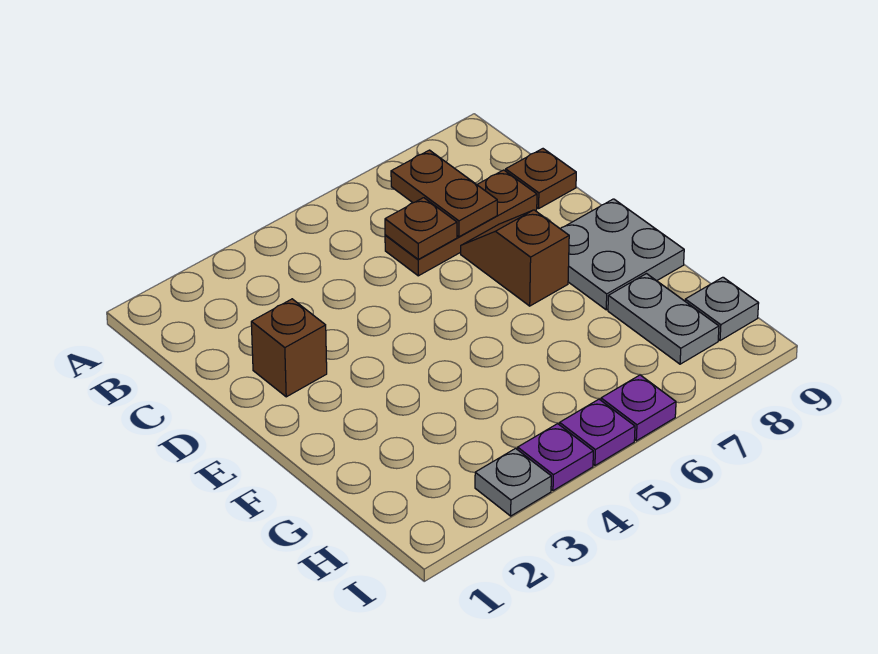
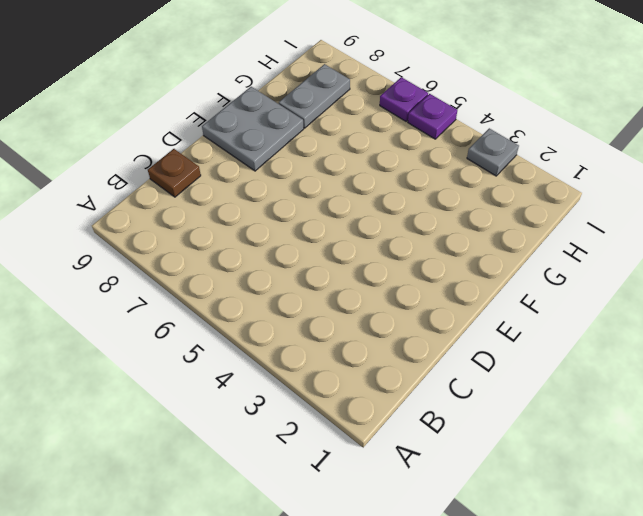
none -> brown 1x3 plate [385,170,537,276]
none -> brown 1x1 brick [251,299,327,397]
none -> brown 1x2 slope [461,210,569,306]

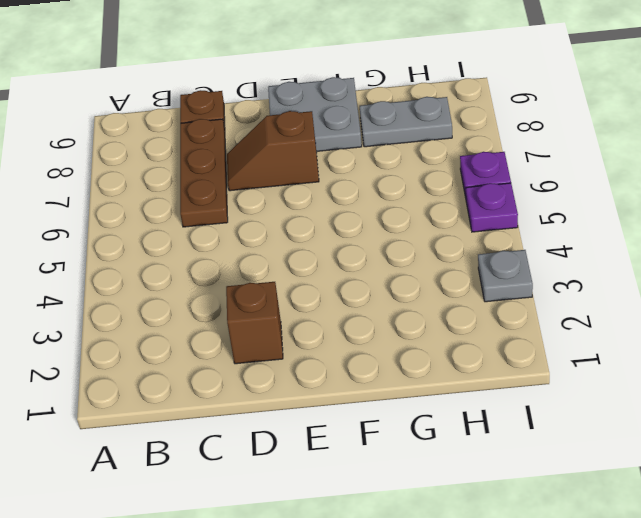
none -> grey 1x1 plate [685,277,759,341]
none -> purple 1x1 plate [518,424,593,491]
none -> brown 1x2 plate [391,150,497,237]

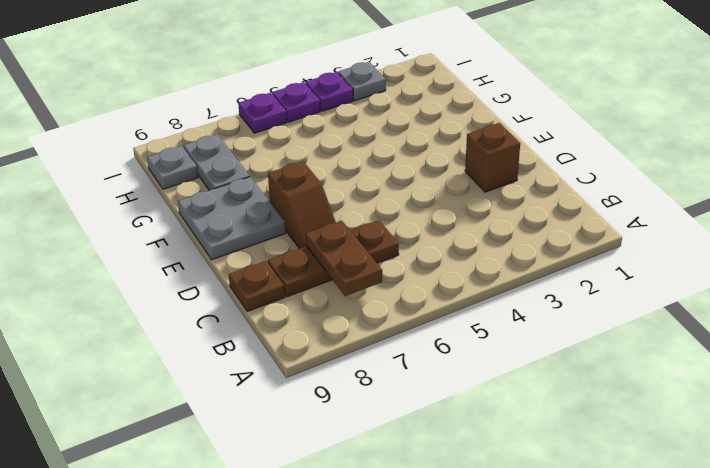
none -> brown 1x1 plate [385,198,457,259]

